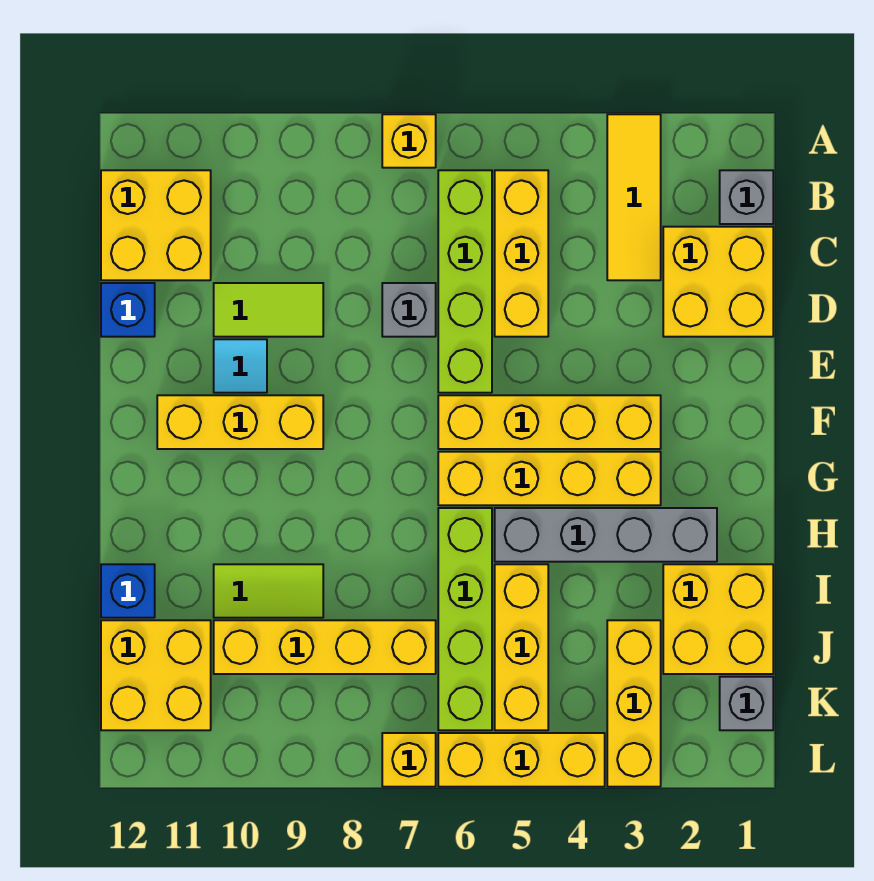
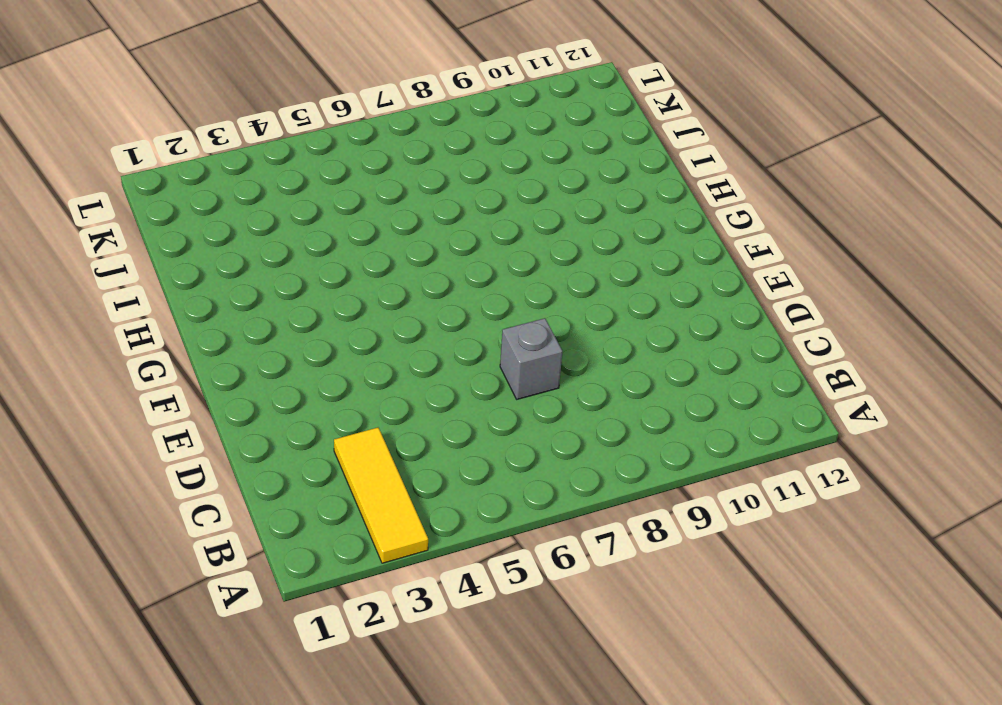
none -> yellow 1x1 brick [382,114,436,168]
none -> grey 1x1 brick [720,170,773,224]
none -> yellow 1x3 brick [495,170,548,337]

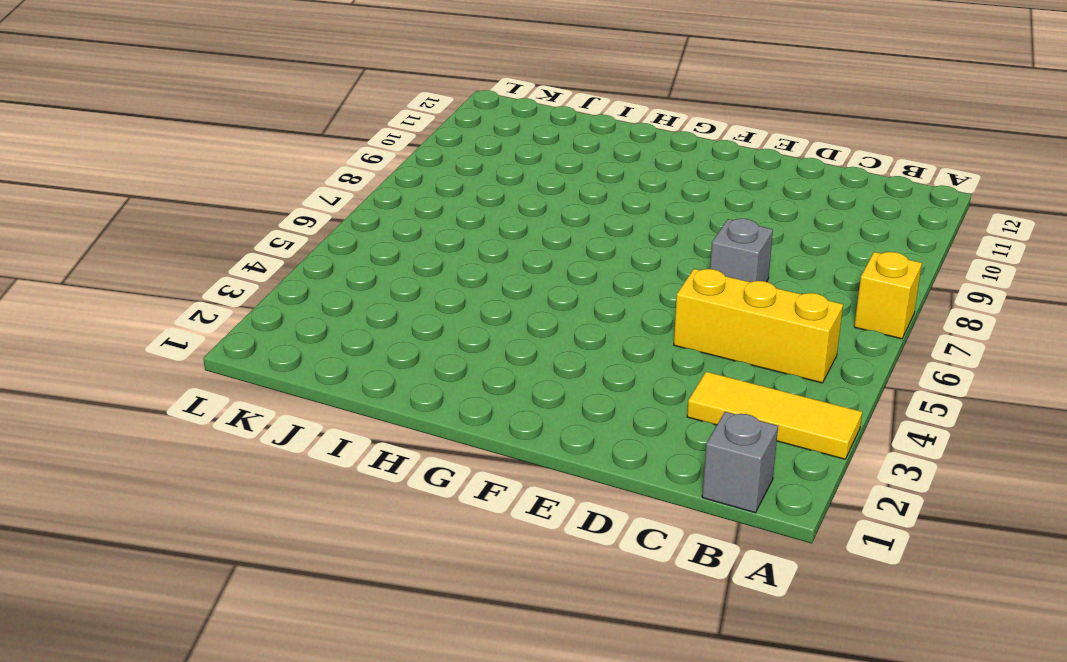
none -> lime 1x4 brick [438,170,492,393]
none -> yellow 2x2 brick [101,170,211,280]
none -> yellow 2x2 brick [663,227,773,337]

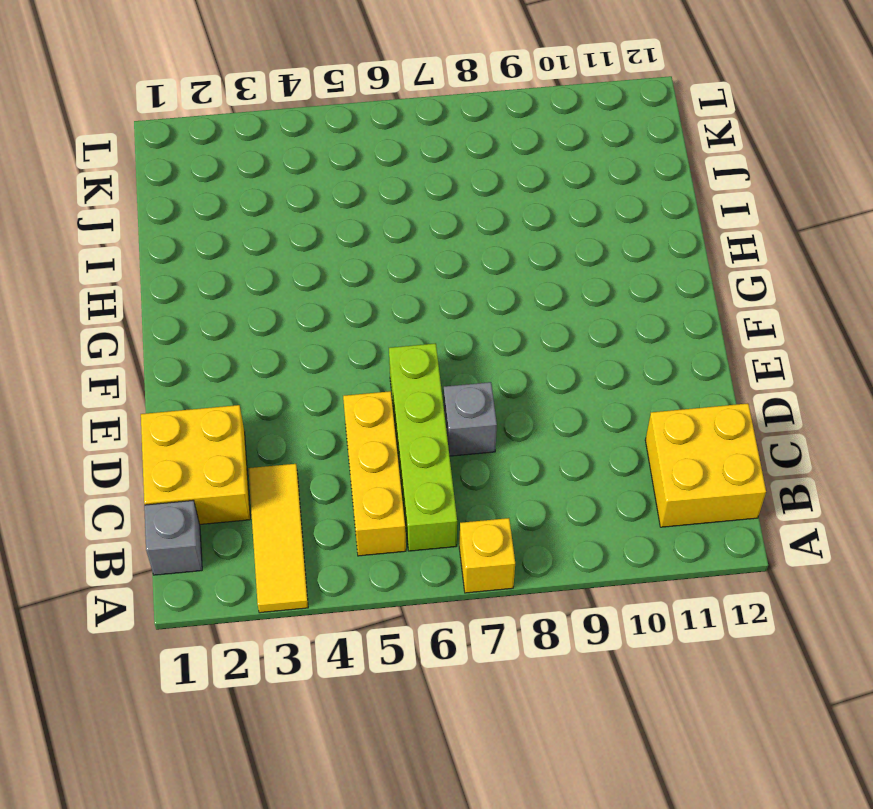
none -> lime 1x2 tile [214,283,323,337]
none -> blue 1x1 brick [101,283,155,337]
none -> cyan 1x1 tile [214,339,267,393]

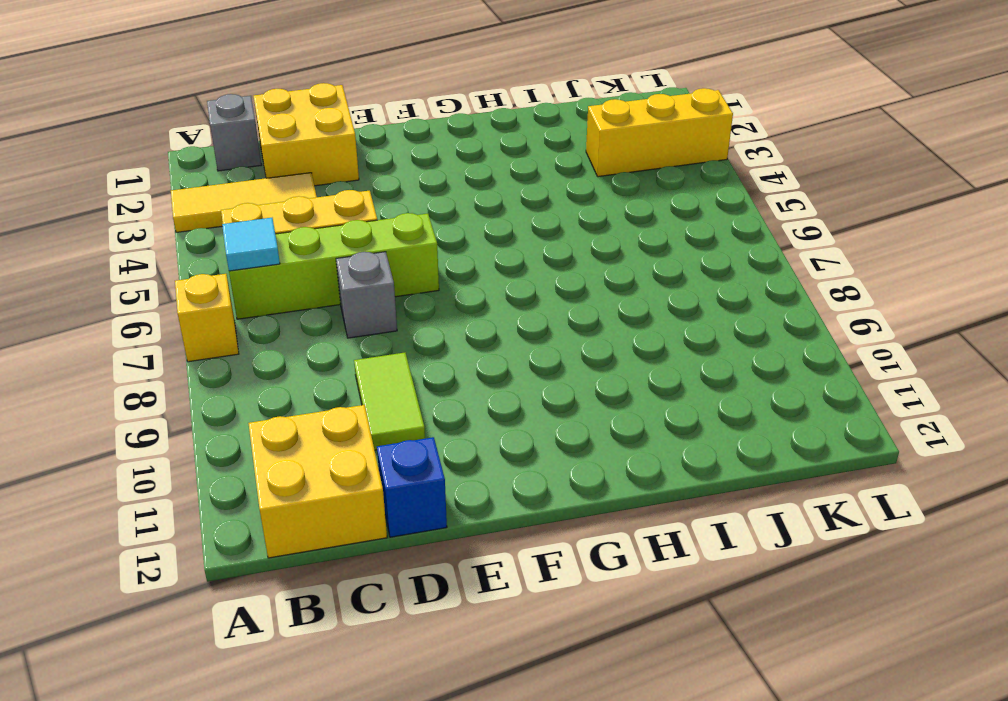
cyan 1x1 tile [222,218,280,271] -> cyan 1x1 tile moved to [214,339,267,393]
none -> yellow 1x4 brick [438,395,661,449]
none -> yellow 1x3 brick [157,395,323,449]
none -> yellow 1x4 brick [438,452,661,505]

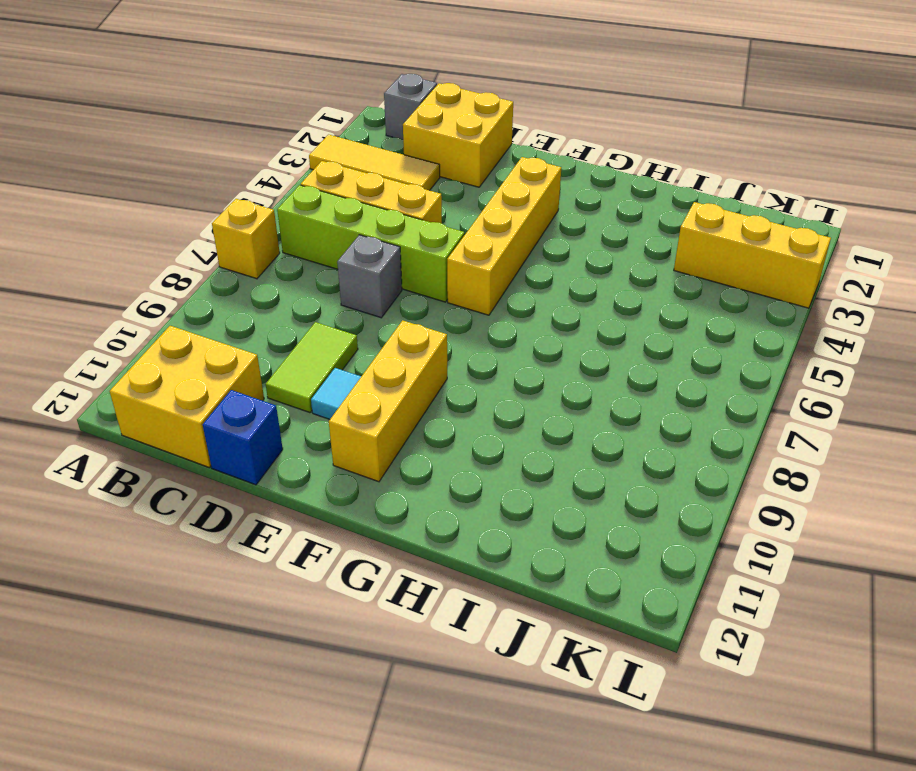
none -> yellow 1x4 brick [438,452,661,505]
none -> grey 1x4 brick [495,508,717,562]
none -> lime 1x4 brick [438,508,492,730]

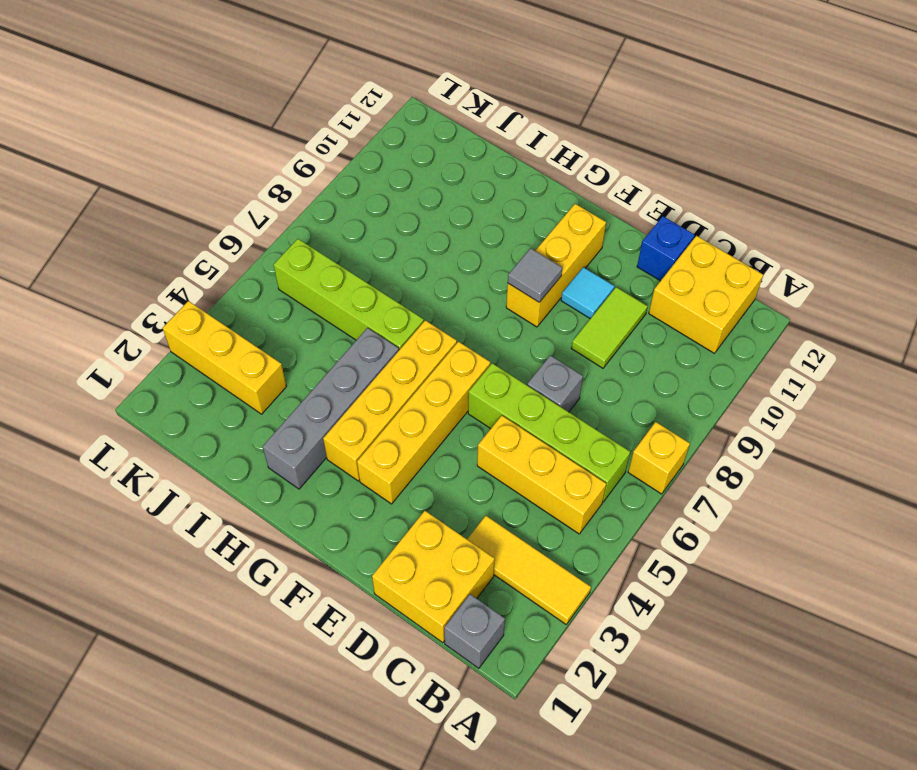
grey 1x1 tile [508,248,562,302] -> none
none -> yellow 2x2 brick [663,564,773,674]
none -> yellow 1x3 brick [495,564,548,730]
none -> lime 1x2 tile [214,564,323,618]

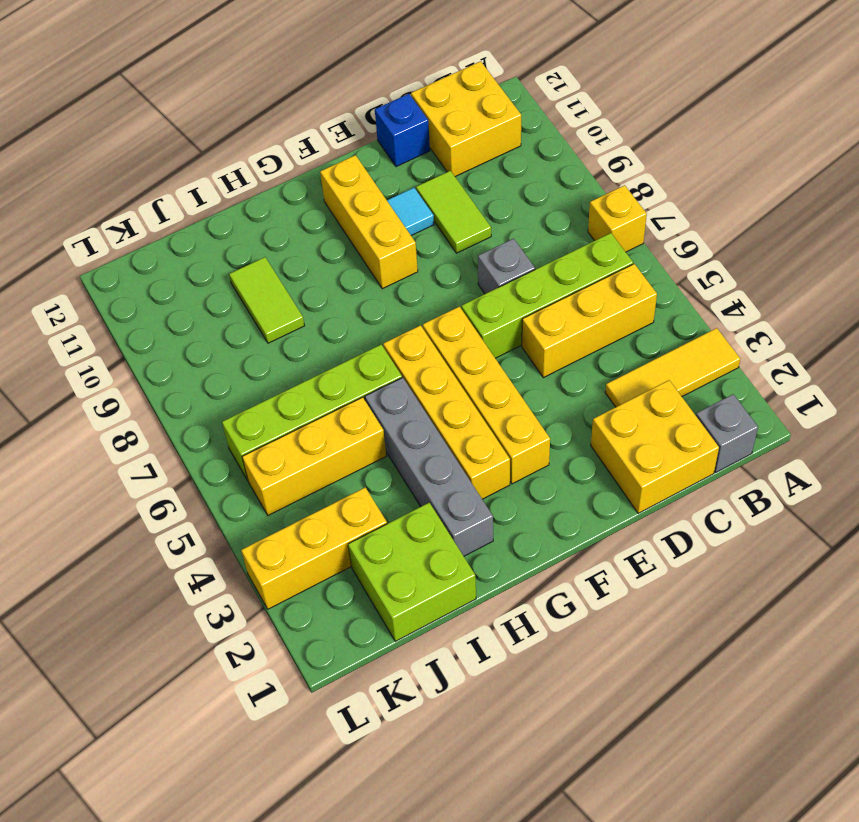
lime 2x2 brick [348,503,476,641] -> yellow 2x2 brick [663,564,773,674]
none -> blue 1x1 brick [101,564,155,618]
none -> yellow 1x4 brick [214,620,436,674]
none -> yellow 2x2 brick [101,620,211,730]

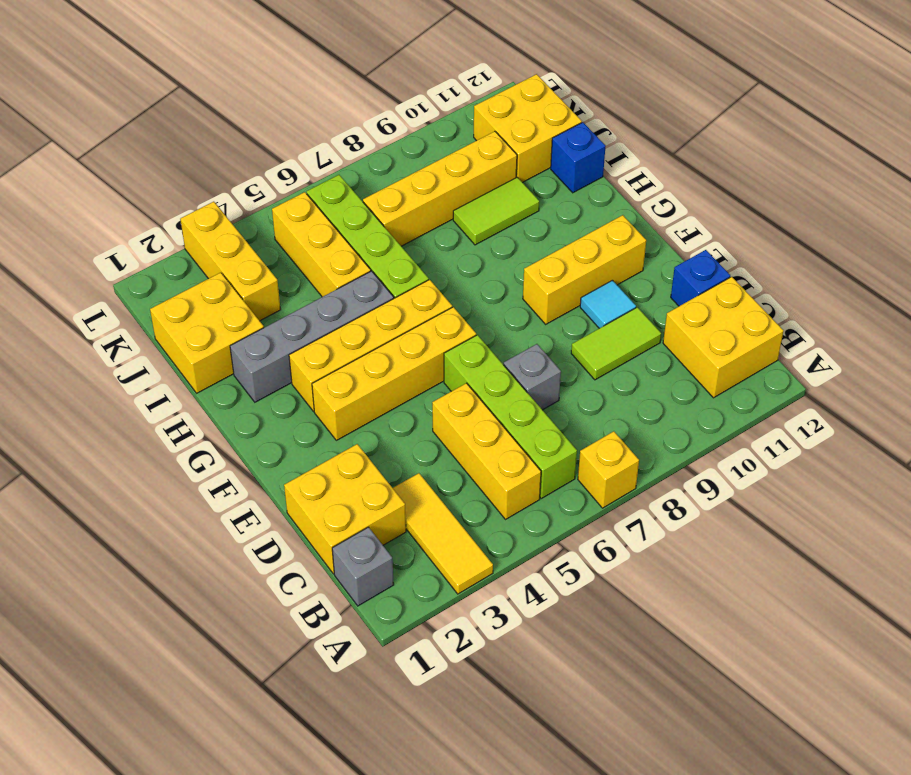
none -> grey 1x1 brick [720,677,773,730]
none -> yellow 1x3 brick [438,733,605,787]
none -> yellow 1x1 brick [382,733,436,787]

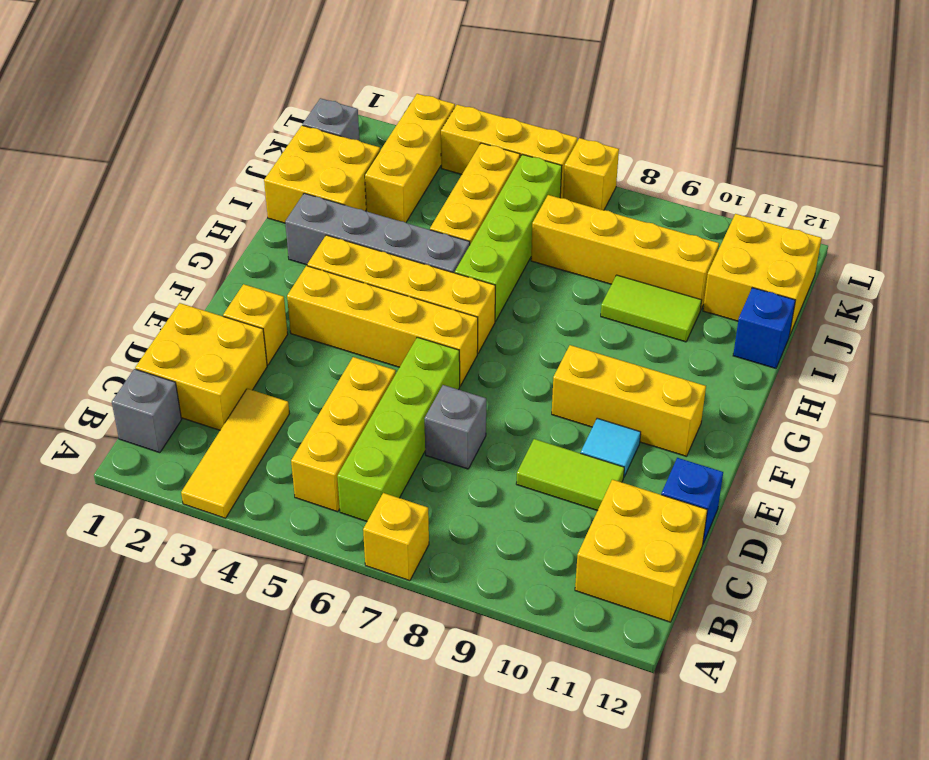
yellow 1x1 brick [223,284,288,365] -> none

